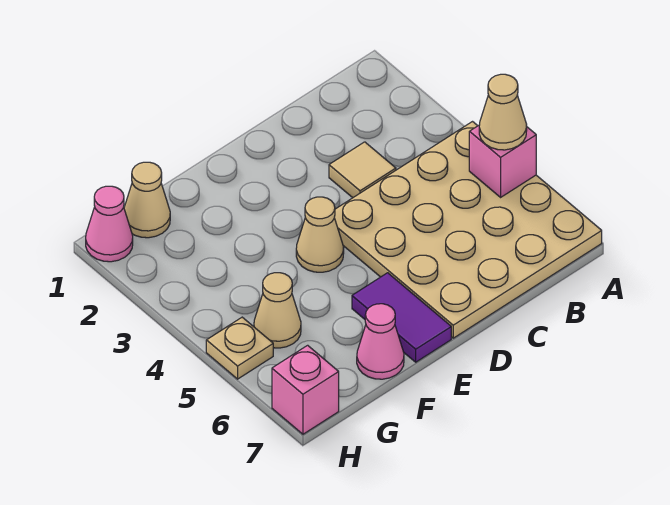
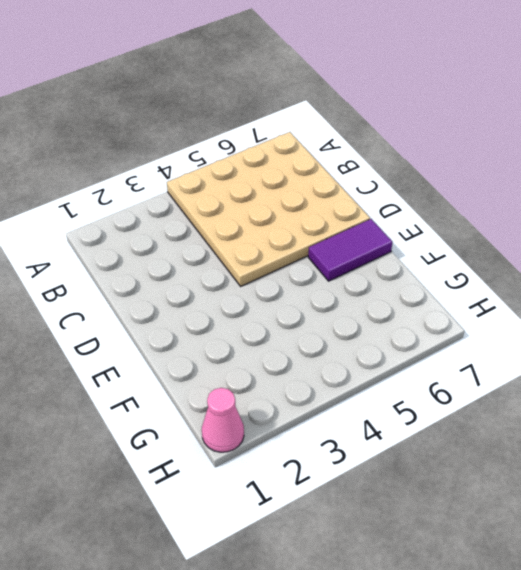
none -> tan 1x1 tile [329,142,396,198]
none -> tan 1x1 cone [296,197,344,272]
none -> pink 1x1 cone [357,304,404,379]

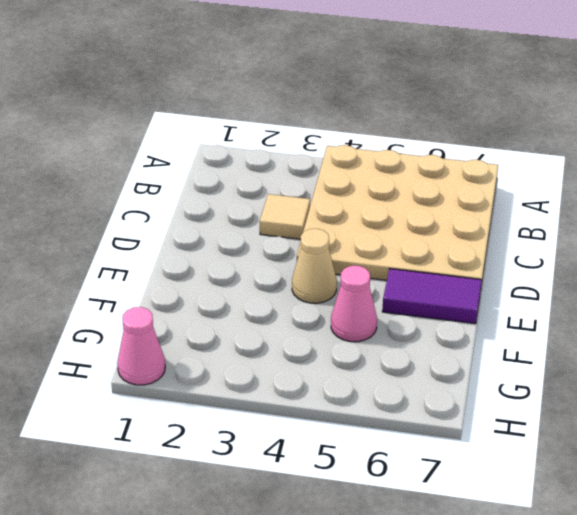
pink 1x1 cone [331,266,377,342] -> pink 1x1 cone moved to [357,304,404,379]
none -> tan 1x1 cone [124,162,170,238]
none -> tan 1x1 cone [254,273,301,348]
none -> tan 1x1 plate [206,317,273,379]

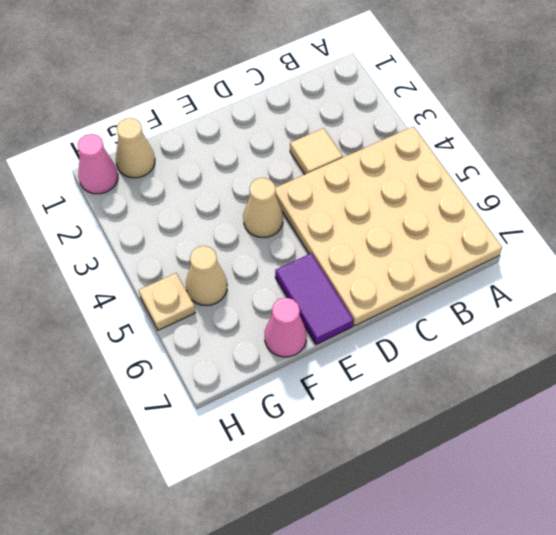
none -> pink 1x1 brick [272,345,339,434]
none -> pink 1x1 brick [469,126,536,197]
none -> tan 1x1 cone [479,74,527,150]

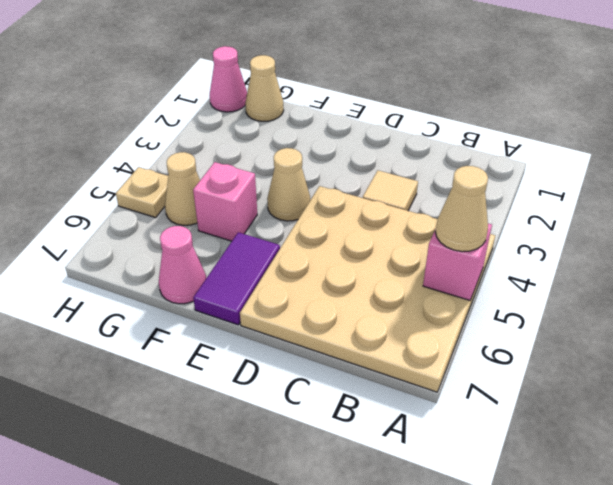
pink 1x1 brick [193,162,257,241] -> pink 1x1 brick moved to [272,345,339,434]

